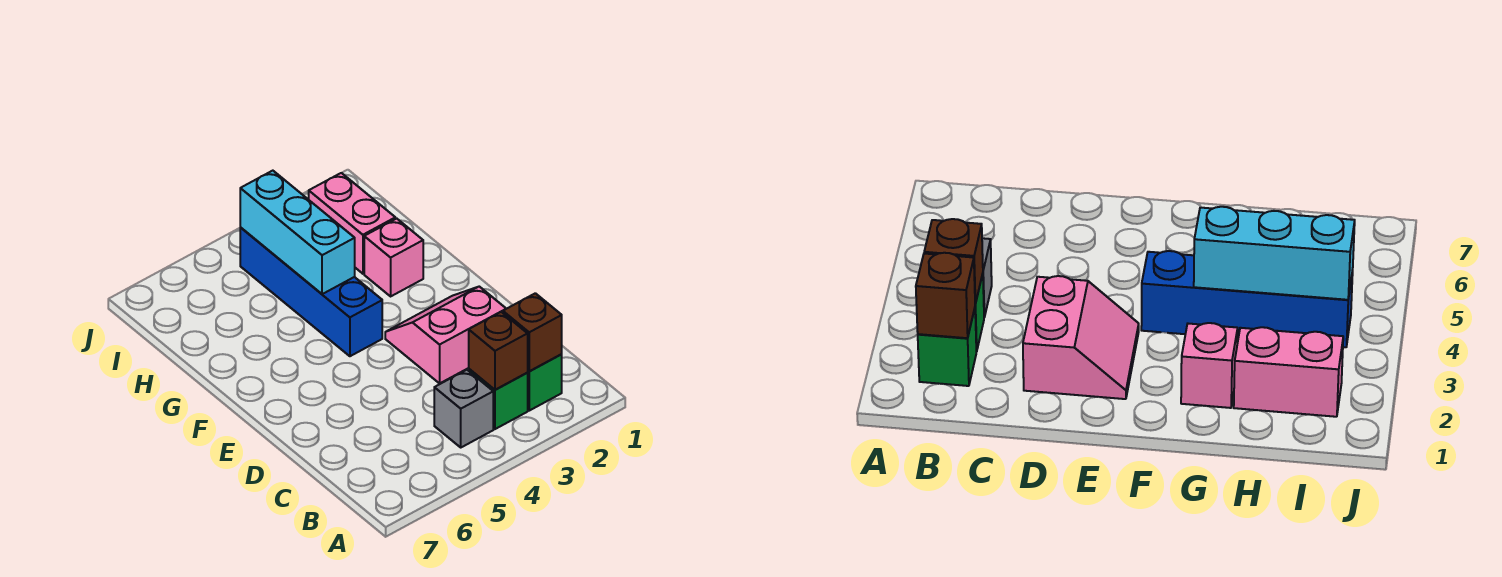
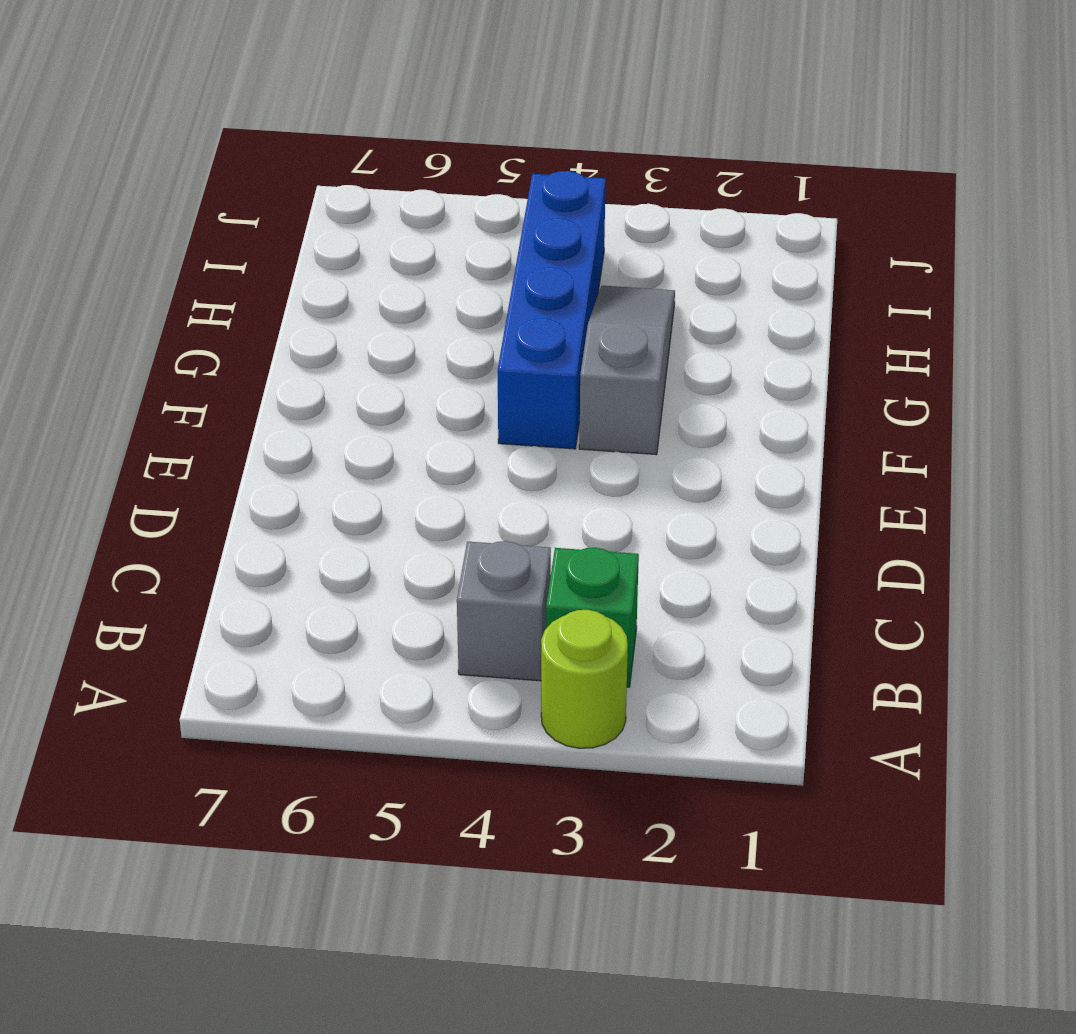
lime 1x1 round brick [541,610,628,748] -> none
grey 1x3 slope [579,286,675,455] -> none
none -> green 1x1 brick [527,354,562,411]
none -> pink 2x2 slope [385,287,506,383]

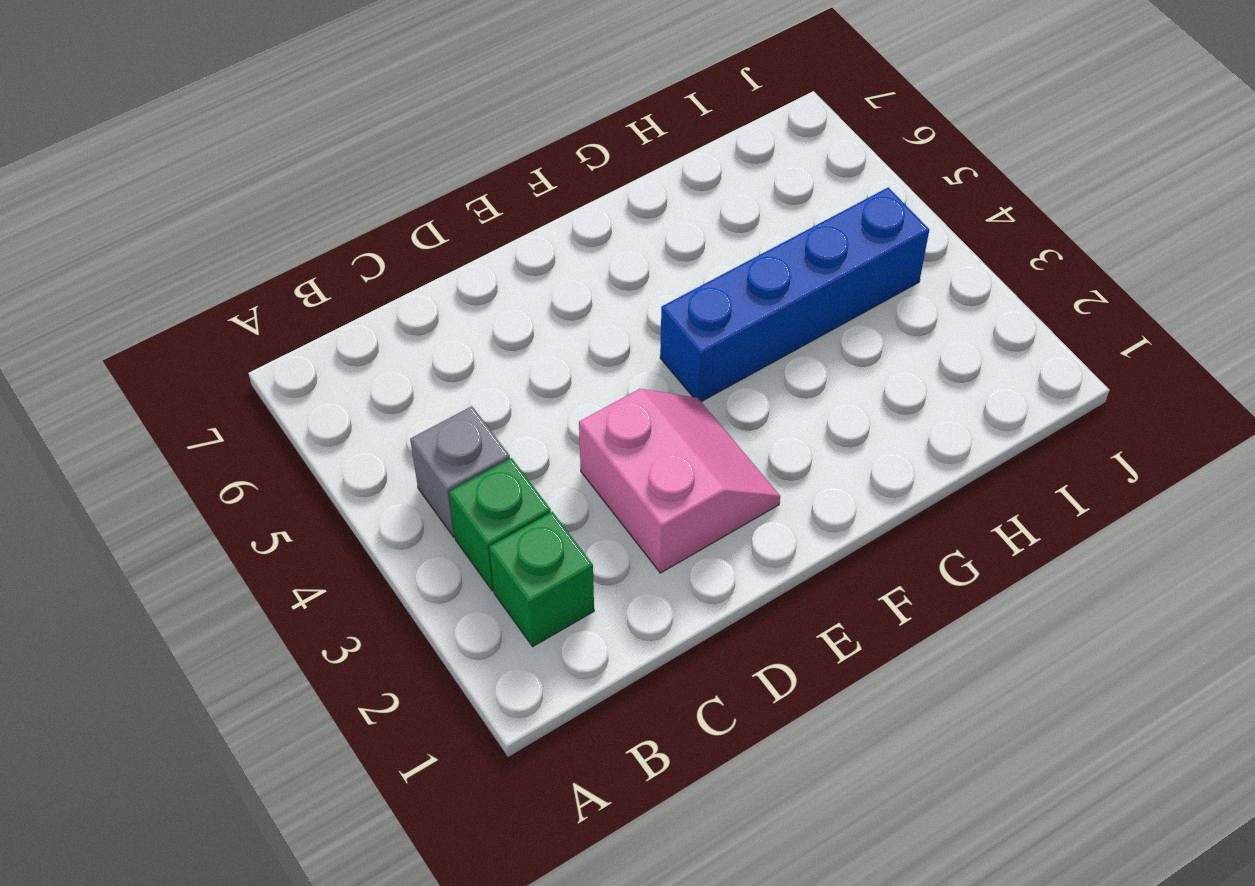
none -> pink 1x1 brick [364,219,423,296]
none -> pink 1x2 brick [309,173,395,274]

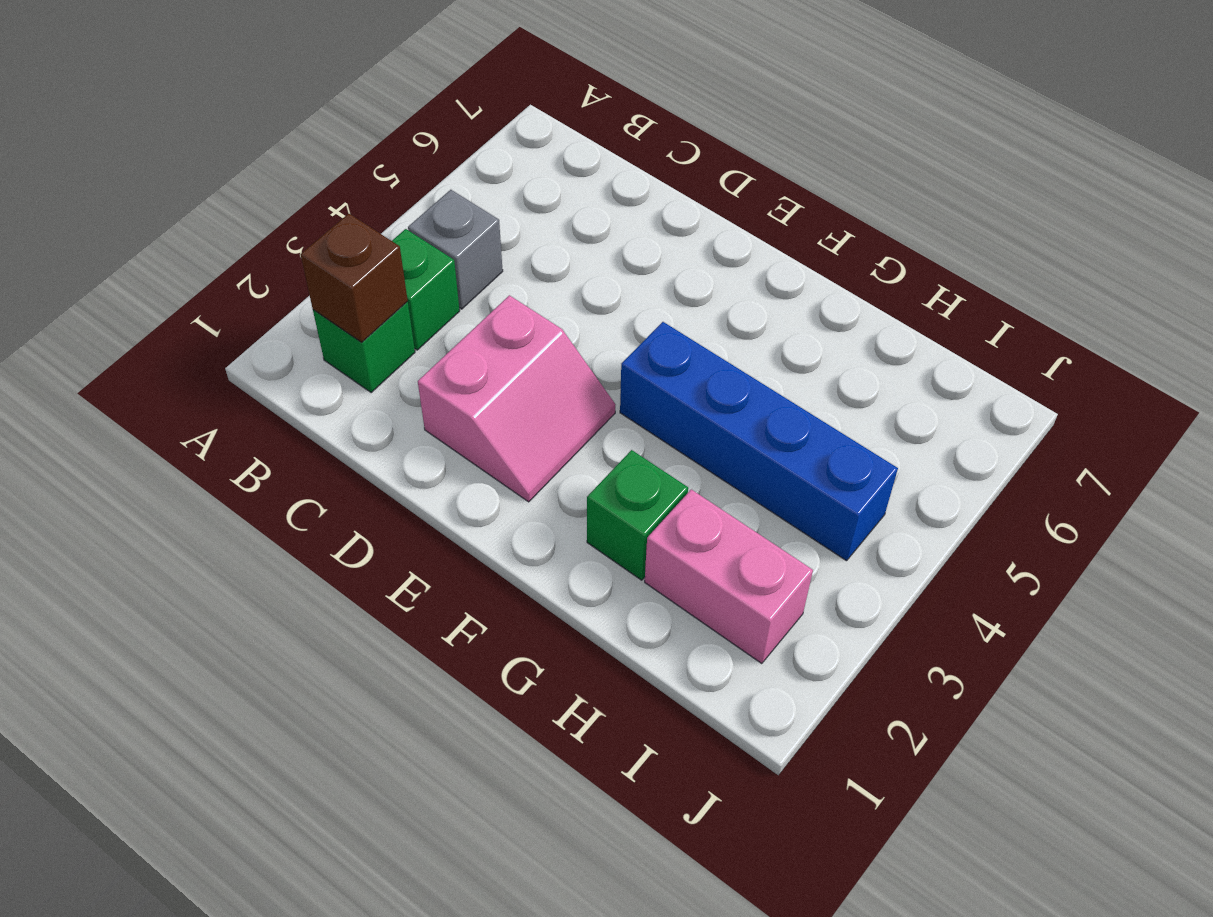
green 1x1 brick [587,450,688,580] -> pink 1x1 brick [364,219,423,296]
none -> brown 1x1 brick [469,312,528,390]
none -> cyan 1x3 brick [240,171,355,294]

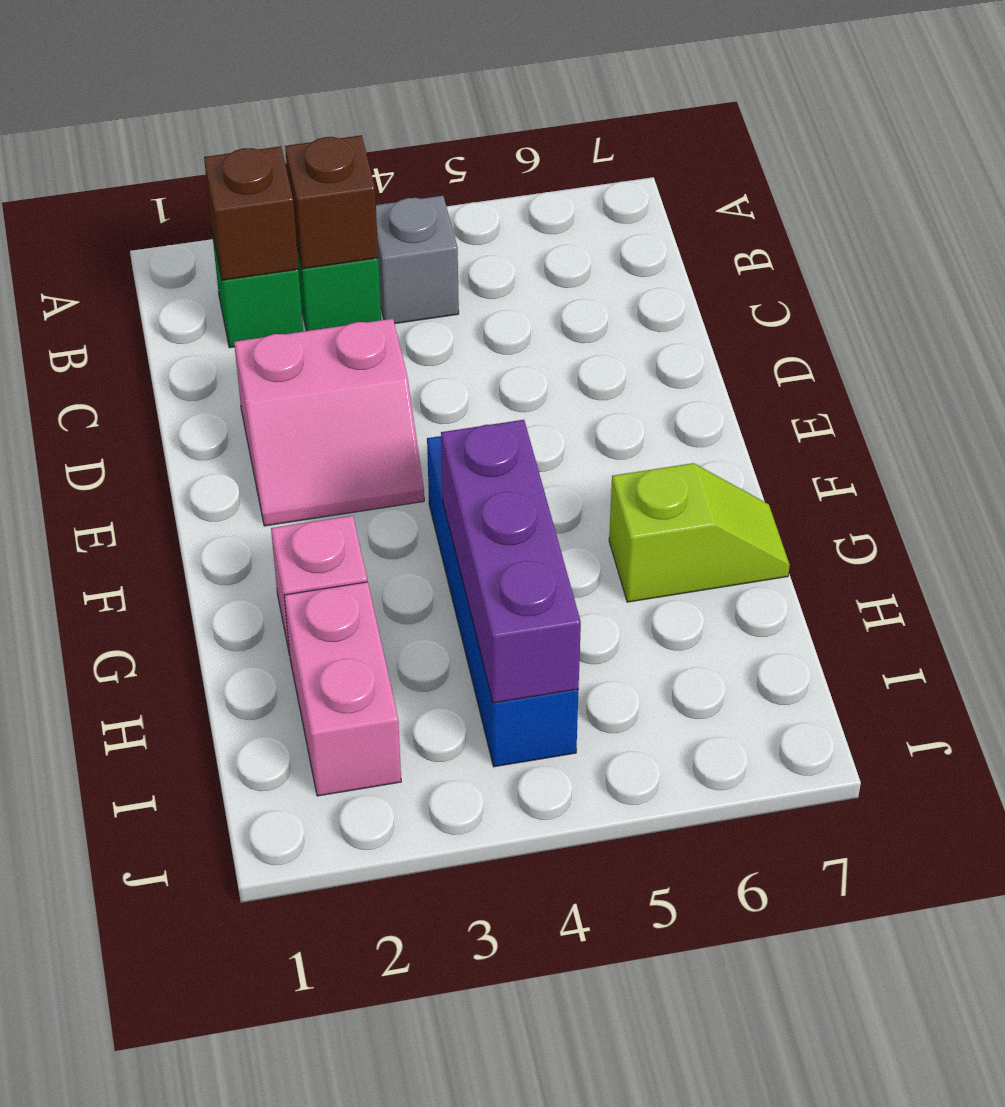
purple 1x3 brick [441,420,581,703] -> cyan 1x3 brick [240,171,355,294]
lime 1x2 slope [609,463,790,602] -> none

